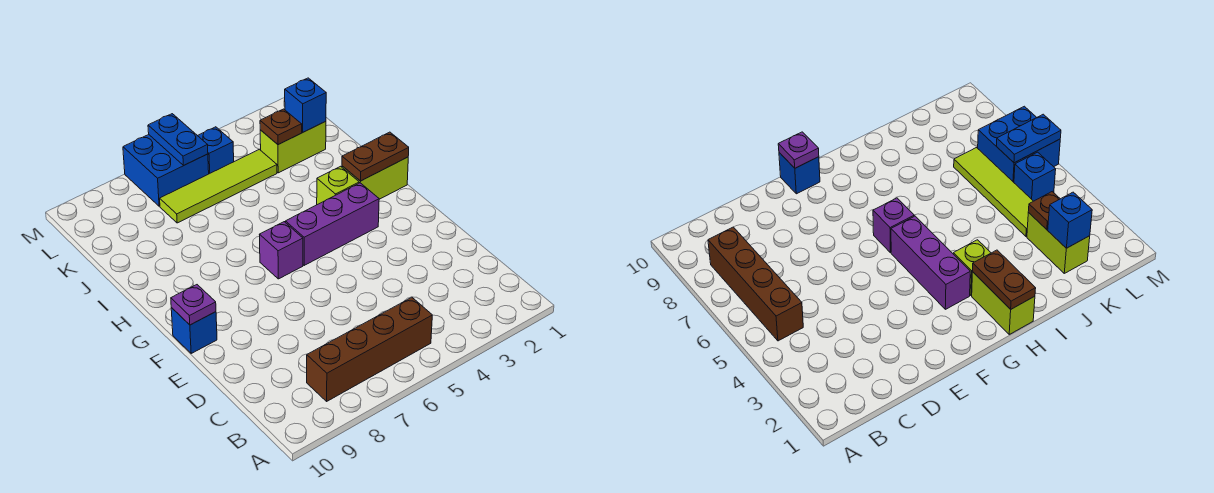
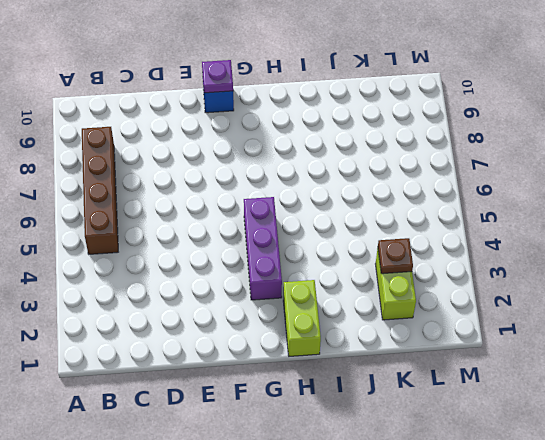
none -> purple 1x1 brick [260,222,303,279]
none -> lime 1x1 brick [317,166,359,205]
none -> lime 1x4 tile [160,149,277,223]

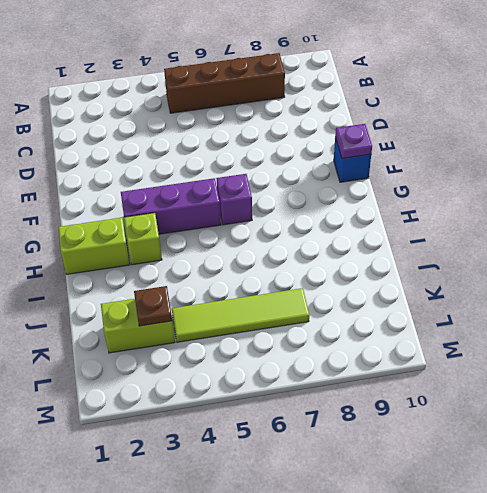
none -> blue 1x1 brick [198,127,234,174]
none -> blue 2x2 brick [123,135,209,206]
none -> brown 1x2 plate [342,132,409,181]

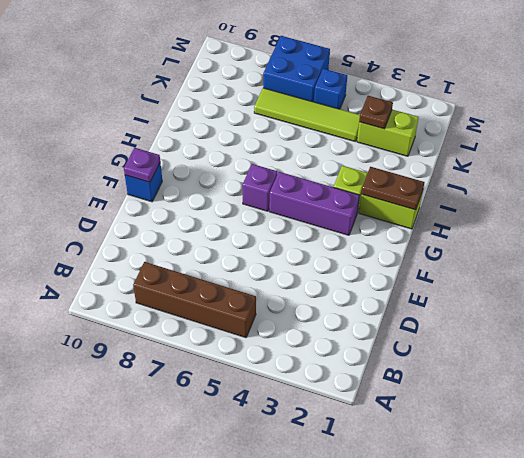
none -> blue 1x1 brick [285,78,326,132]
none -> blue 1x2 plate [148,114,208,165]

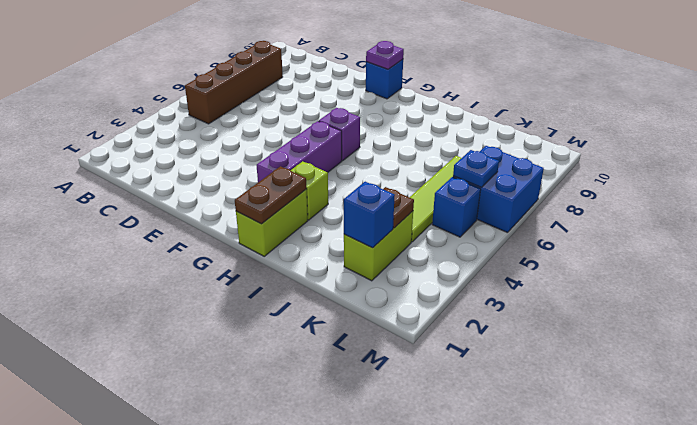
blue 1x1 plate [453,150,499,187] -> blue 1x2 plate [148,114,208,165]

